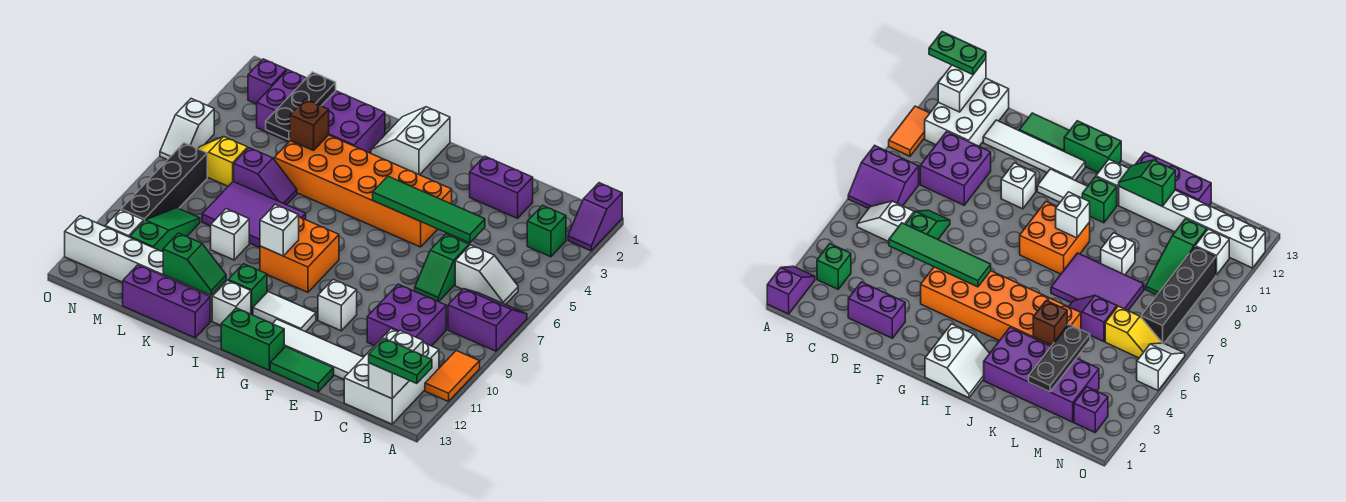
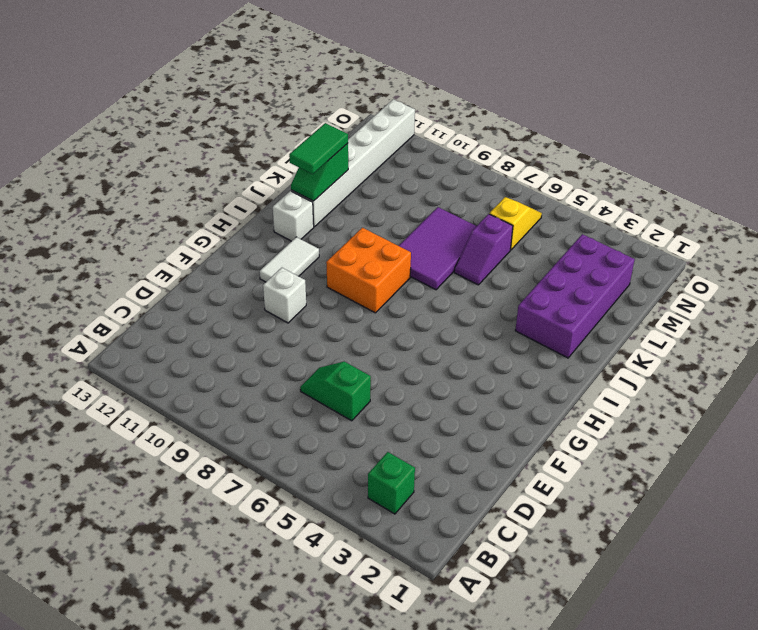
green 1x2 tile [289,123,348,174] -> green 1x2 tile moved to [270,347,334,392]
none -> purple 1x2 slope [568,183,622,251]
none -> purple 2x2 slope [448,289,527,351]
none -> orange 1x2 tile [425,351,480,402]
none -> white 1x2 slope [455,245,518,305]

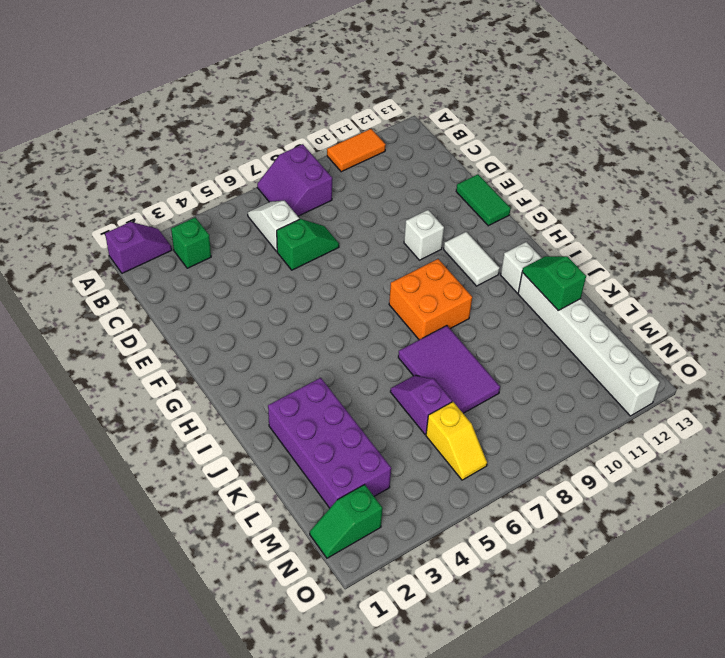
green 1x2 slope [310,484,382,558] -> purple 1x1 brick [248,59,287,104]
none -> white 2x3 brick [344,329,439,424]
none -> purple 2x2 brick [367,284,446,346]
none -> purple 1x2 brick [470,156,533,218]
none -> white 1x4 tile [273,319,363,379]

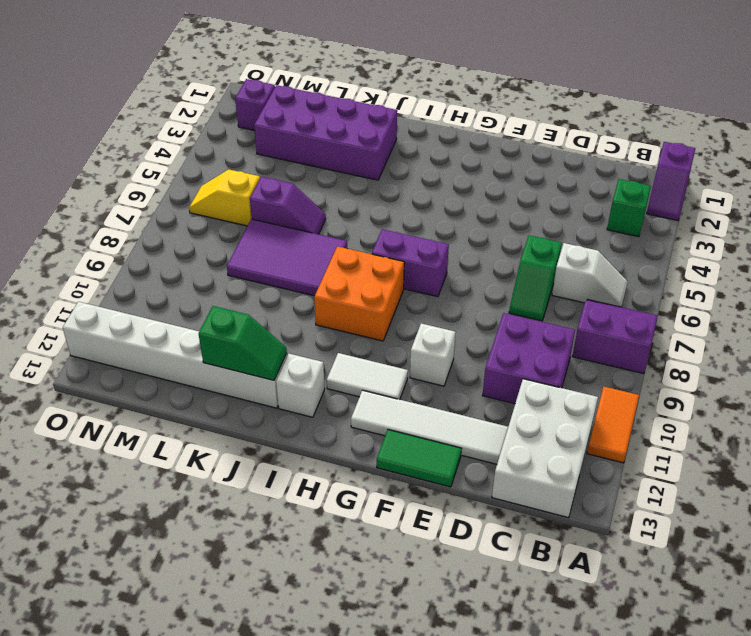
purple 1x2 brick [372,229,449,297] -> purple 1x2 brick moved to [470,156,533,218]
none -> orange 2x6 brick [274,135,452,247]
none -> green 1x2 brick [221,308,284,370]
none -> white 2x2 slope [371,107,450,175]
none -> green 1x1 brick [228,264,267,315]

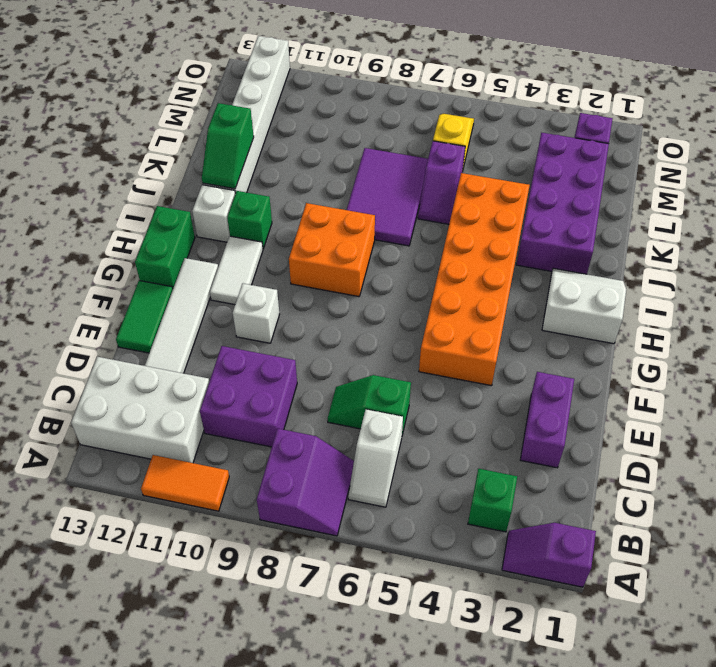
none -> purple 1x3 brick [123,265,210,338]
none -> white 1x1 brick [211,209,249,260]
none -> green 1x3 slope [130,208,200,251]
none -> black 1x4 brick [121,143,207,221]

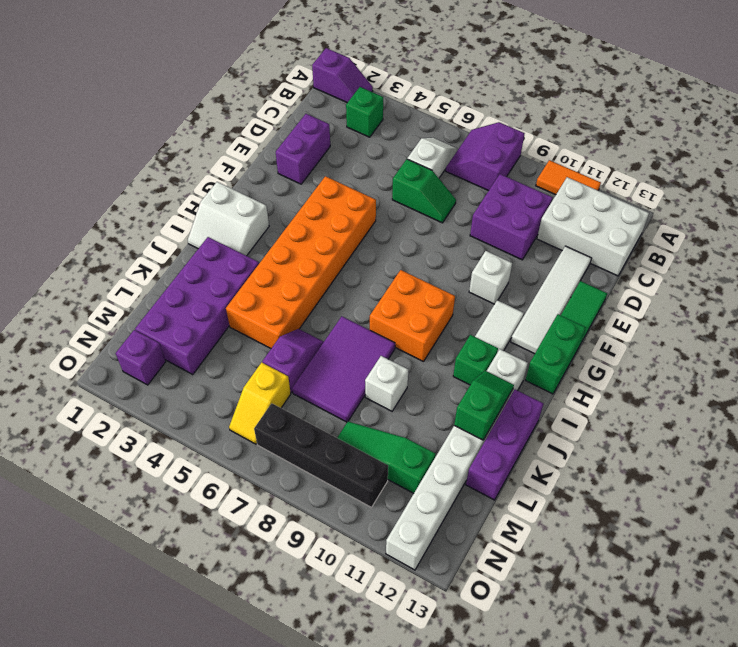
none -> white 1x1 brick [105,210,144,237]
none -> white 1x2 slope [160,99,214,160]
none -> white 1x2 brick [369,331,423,398]
none -> green 1x4 tile [373,176,485,243]

